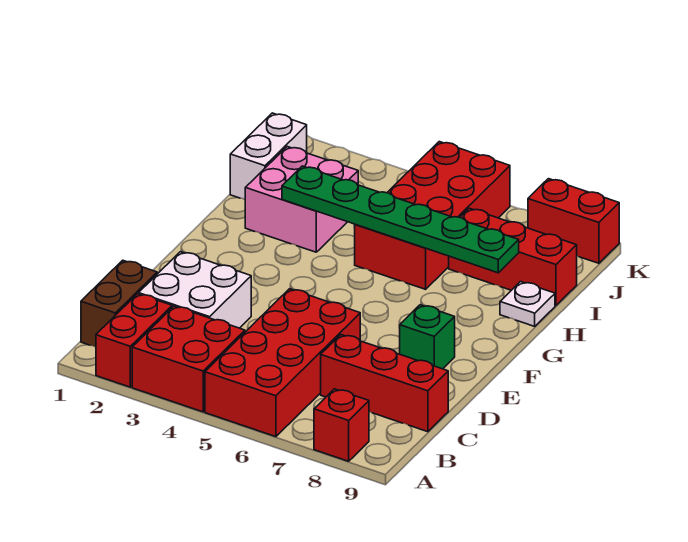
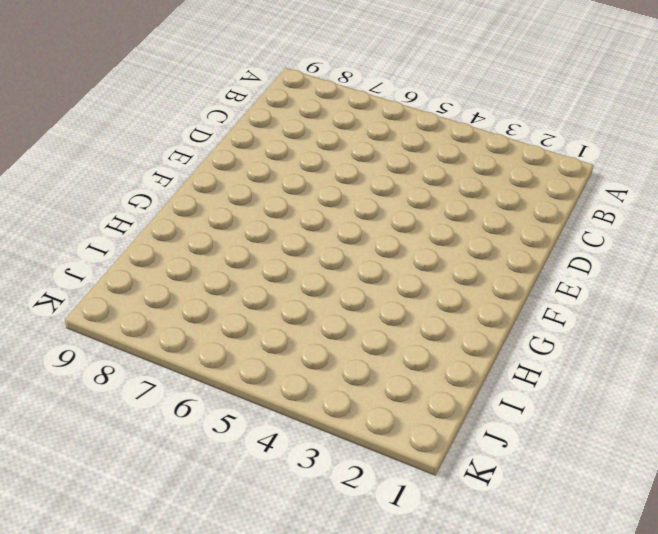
none -> red 1x2 brick [96,294,172,387]
none -> red 2x2 brick [132,306,245,412]
none -> red 2x4 brick [205,289,360,437]

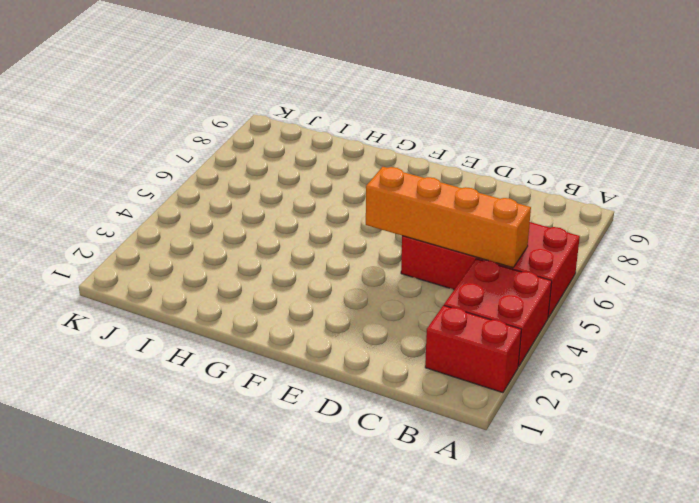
orange 1x4 brick [366,167,531,268] -> none
none -> red 1x1 brick [314,389,369,461]
none -> brown 1x2 brick [81,260,157,347]
none -> white 2x2 brick [139,252,251,328]

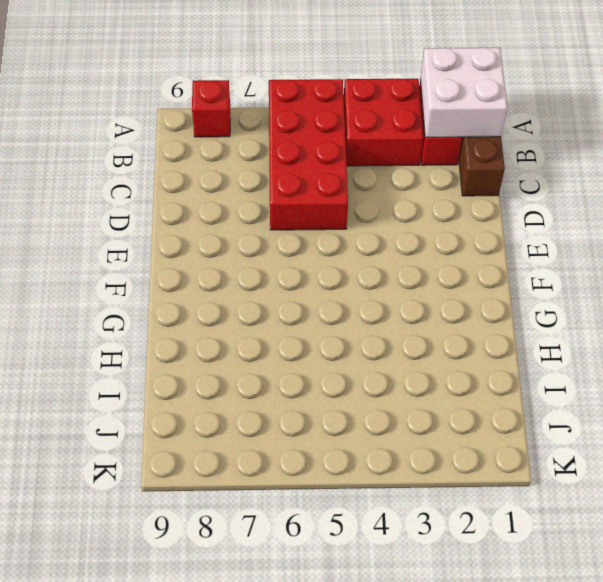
white 2x2 brick [420,48,507,137] -> white 2x2 brick moved to [139,252,251,328]
none -> red 1x3 brick [321,335,448,432]
none -> green 1x1 brick [400,305,455,369]
none -> pink 2x2 brick [245,146,358,252]

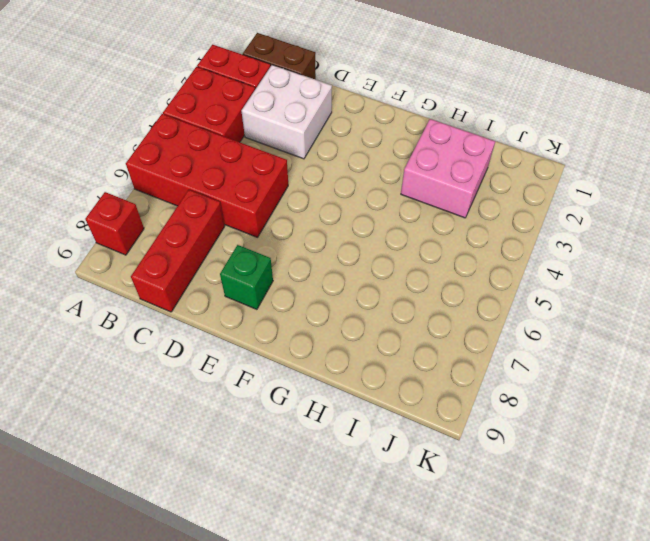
none -> red 2x4 brick [355,142,510,289]
none -> white 1x1 plate [500,282,555,326]
none -> white 1x2 brick [230,113,307,200]

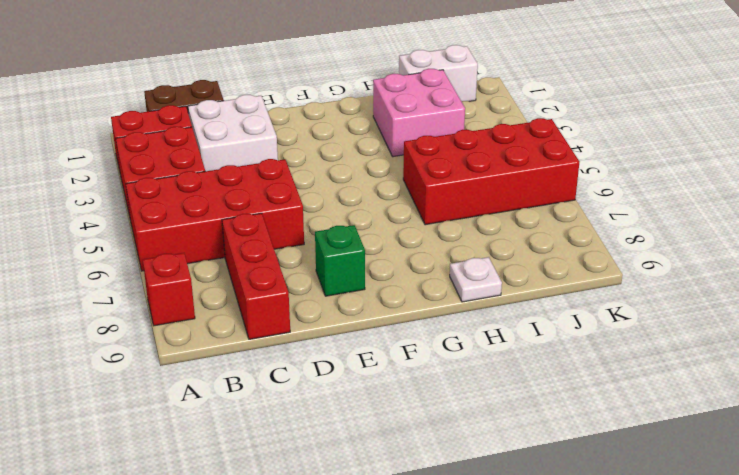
none -> red 1x3 brick [449,208,577,305]
none -> red 1x2 brick [528,179,619,263]
none -> green 1x6 plate [282,166,519,273]

